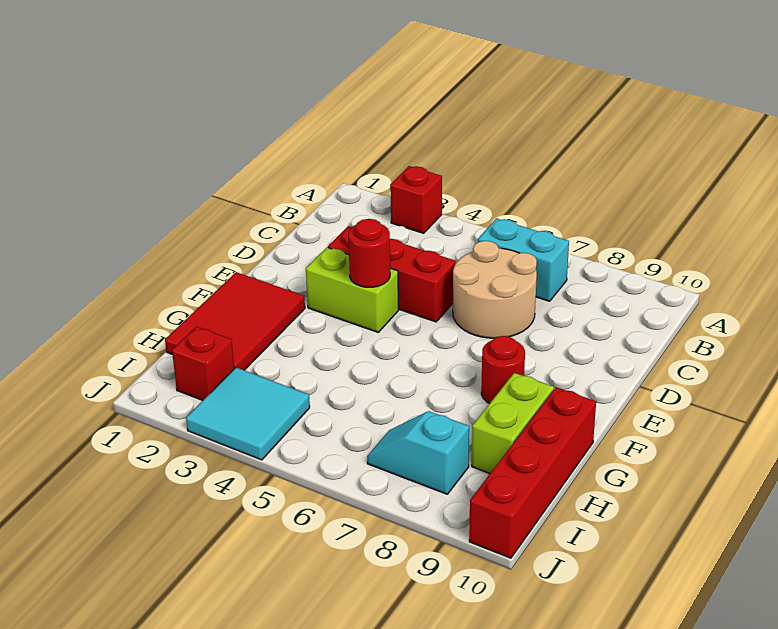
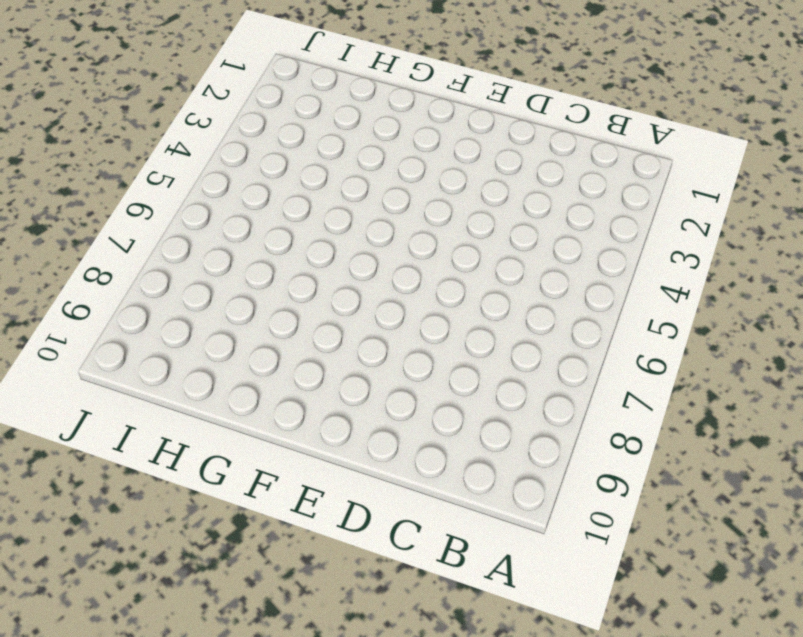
none -> red 1x1 brick [390,166,442,233]
none -> cyan 1x2 brick [478,218,569,301]
none -> tan 2x2 round brick [453,241,537,338]

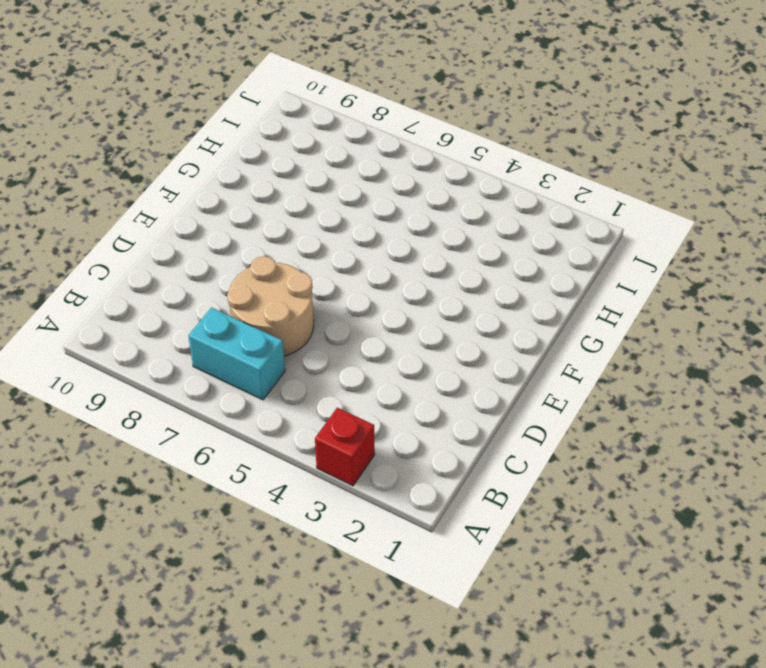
none -> red 1x3 brick [328,226,456,322]
none -> lime 1x2 brick [306,247,399,332]
none -> red 2x3 tile [165,272,305,370]

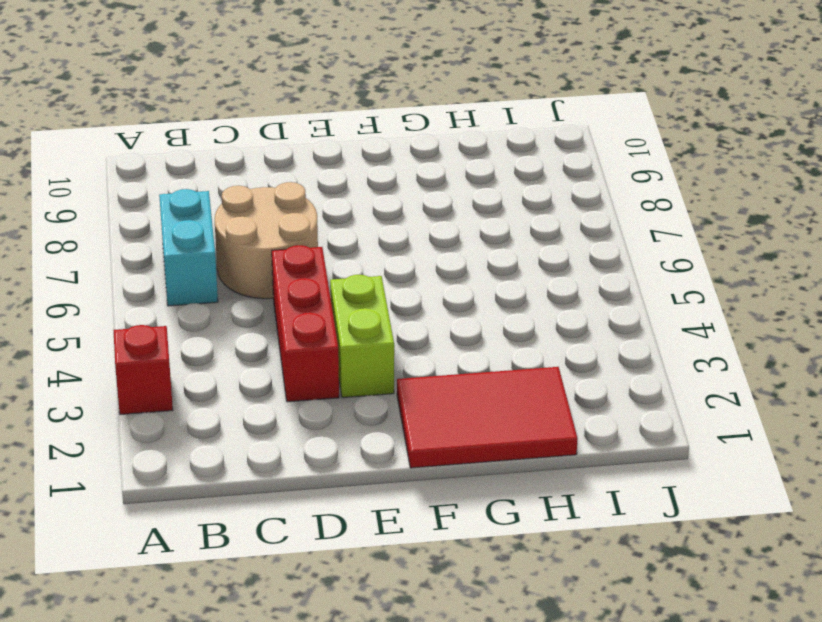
none -> red 1x1 round brick [481,336,525,403]
none -> lime 1x2 brick [472,373,554,473]
none -> red 1x4 brick [469,387,596,558]

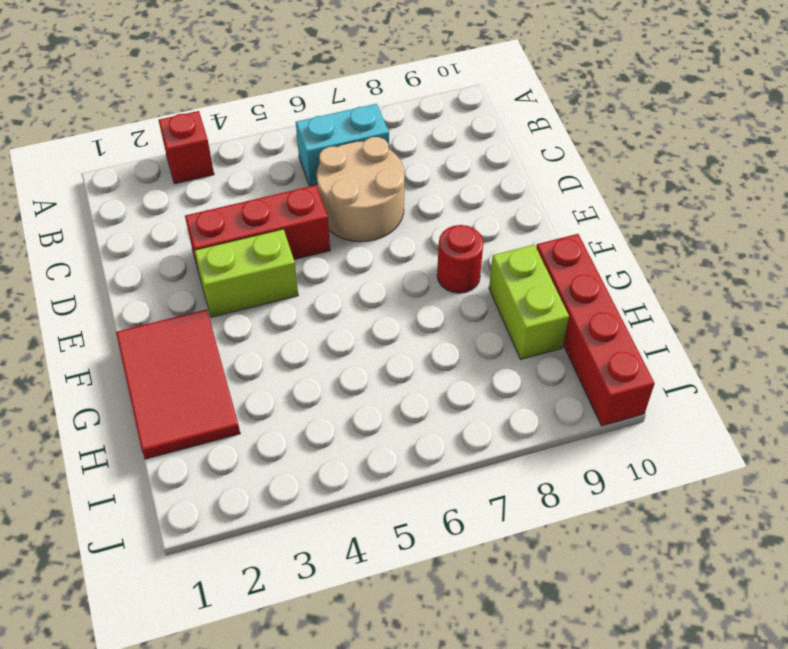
none -> red 1x1 brick [172,327,234,400]
none -> cyan 2x2 tile [186,368,310,460]
none -> cyan 1x2 slope [367,411,469,494]

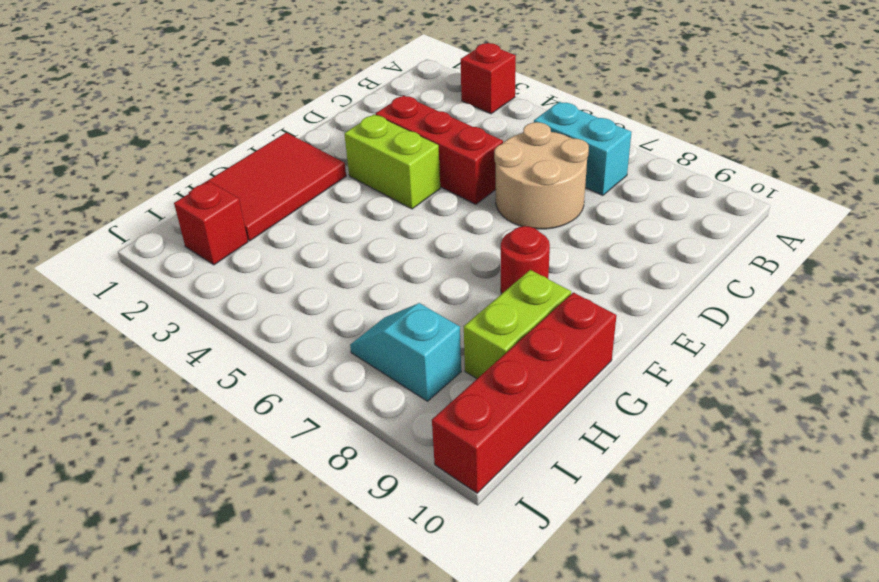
none -> cyan 2x2 tile [186,368,310,460]
none -> red 1x1 round brick [348,219,390,287]

